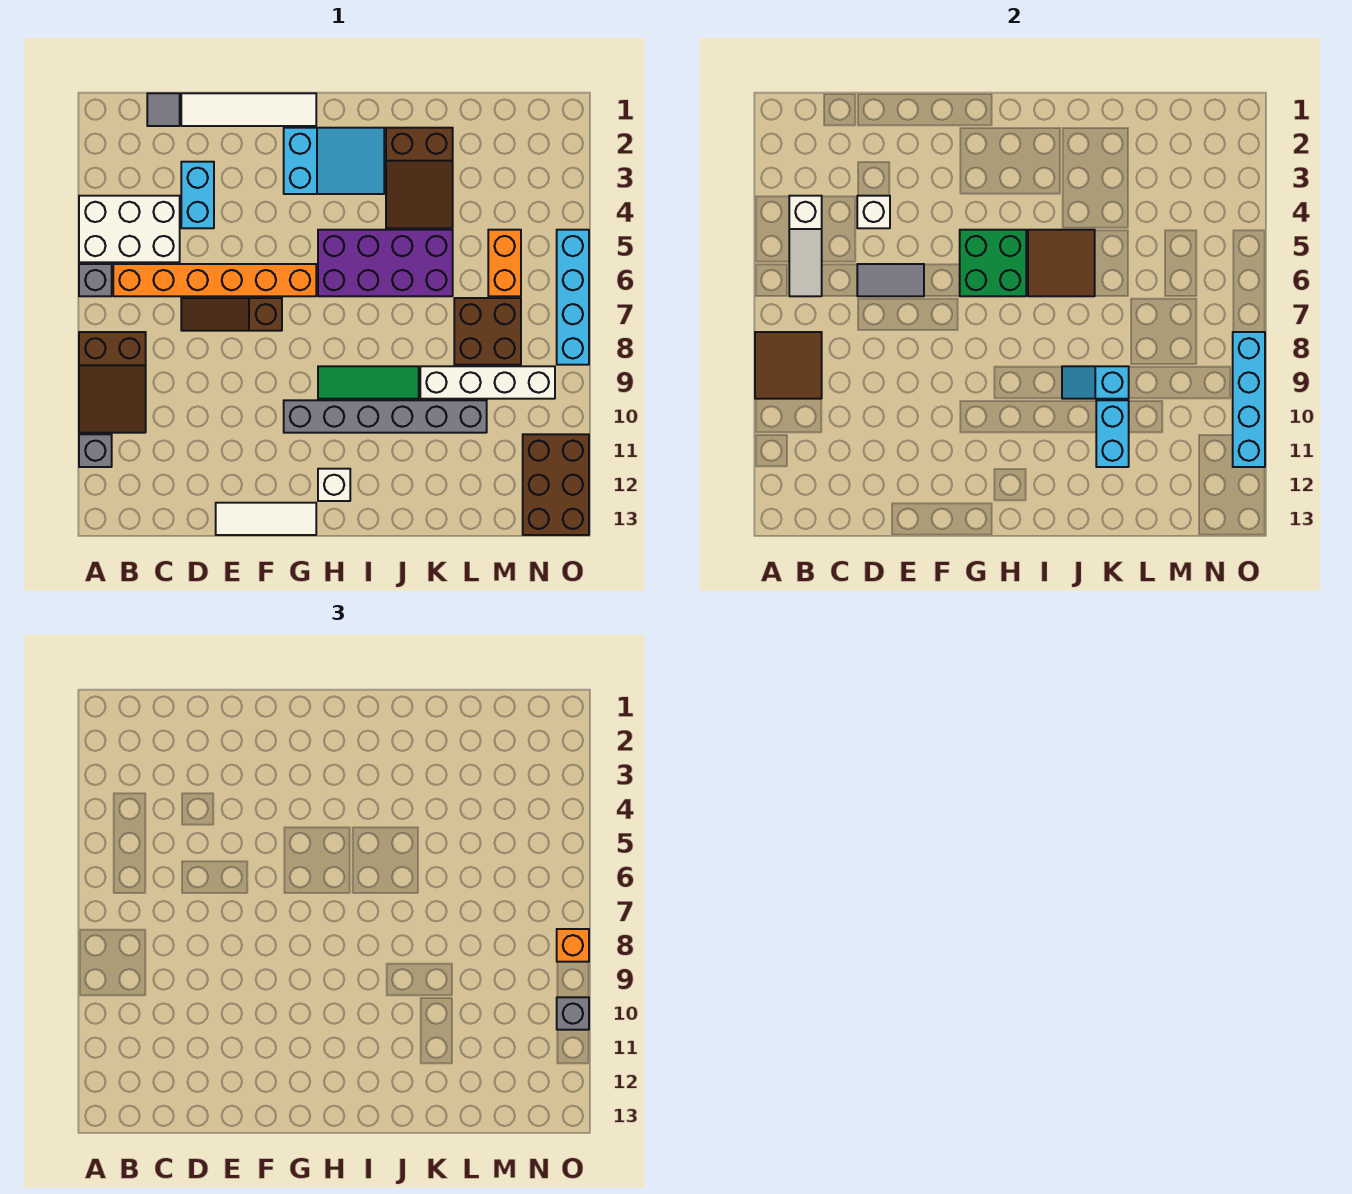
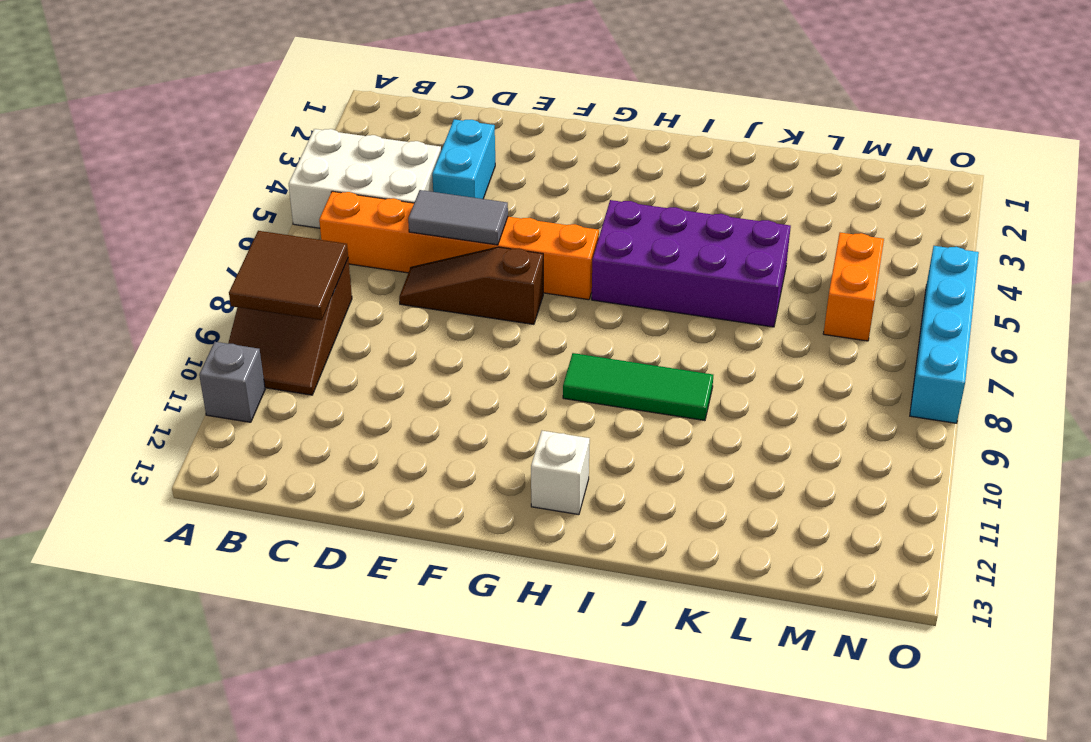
none -> grey 1x1 brick [79,264,112,296]
none -> grey 1x1 tile [147,93,180,126]
none -> white 1x4 tile [181,93,316,126]
none -> white 1x3 tile [216,503,316,535]

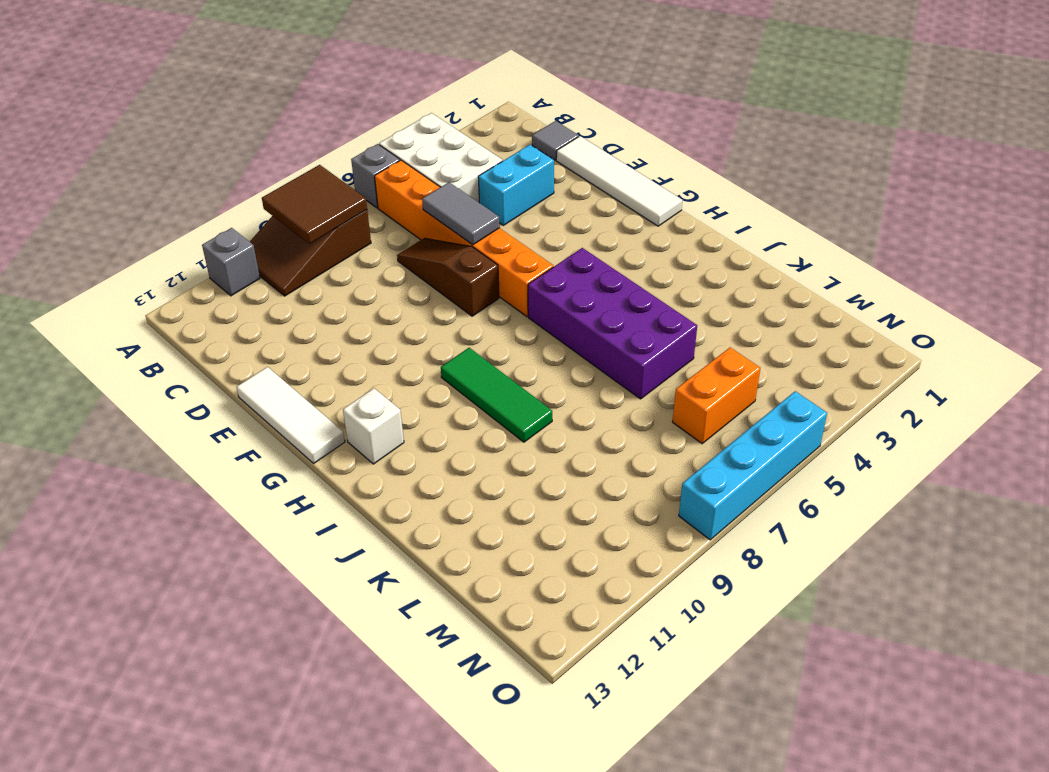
none -> cyan 2x3 slope [284,128,384,194]
none -> grey 1x6 brick [284,400,487,433]
none -> brown 2x3 slope [386,128,453,228]
none -> white 1x4 brick [420,366,555,399]

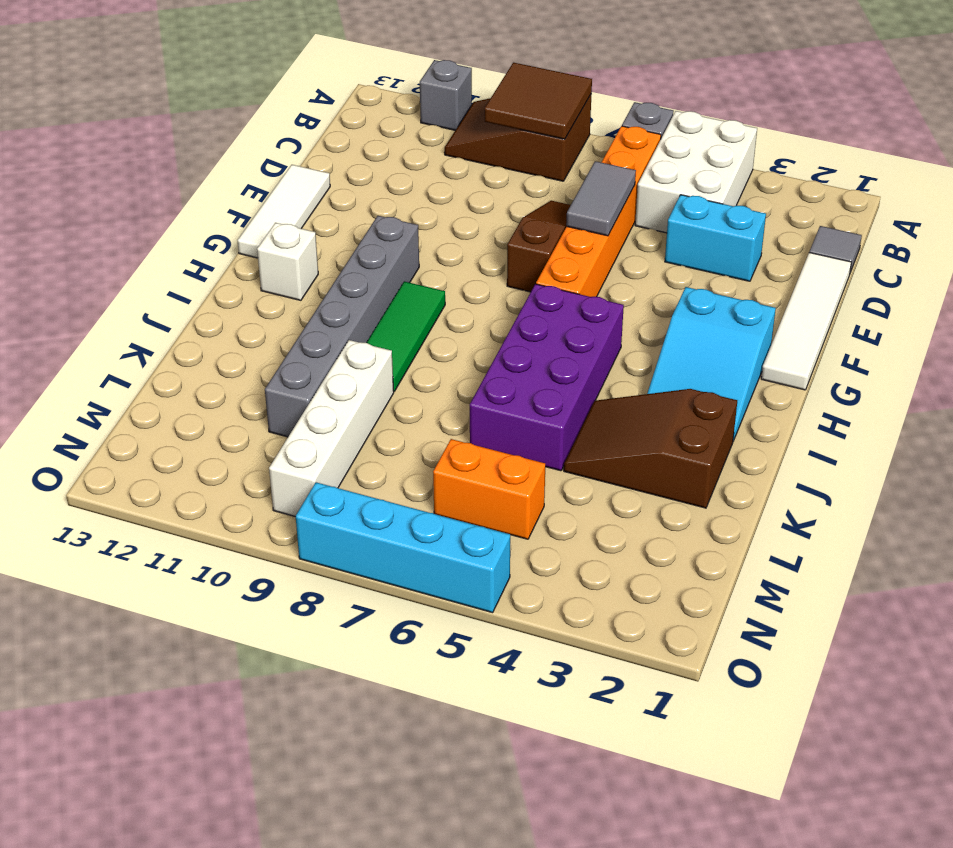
none -> brown 2x2 brick [454,298,521,365]
none -> brown 2x3 brick [523,434,589,535]
none -> white 1x3 slope [789,196,822,296]
none -> white 1x1 brick [857,196,890,228]

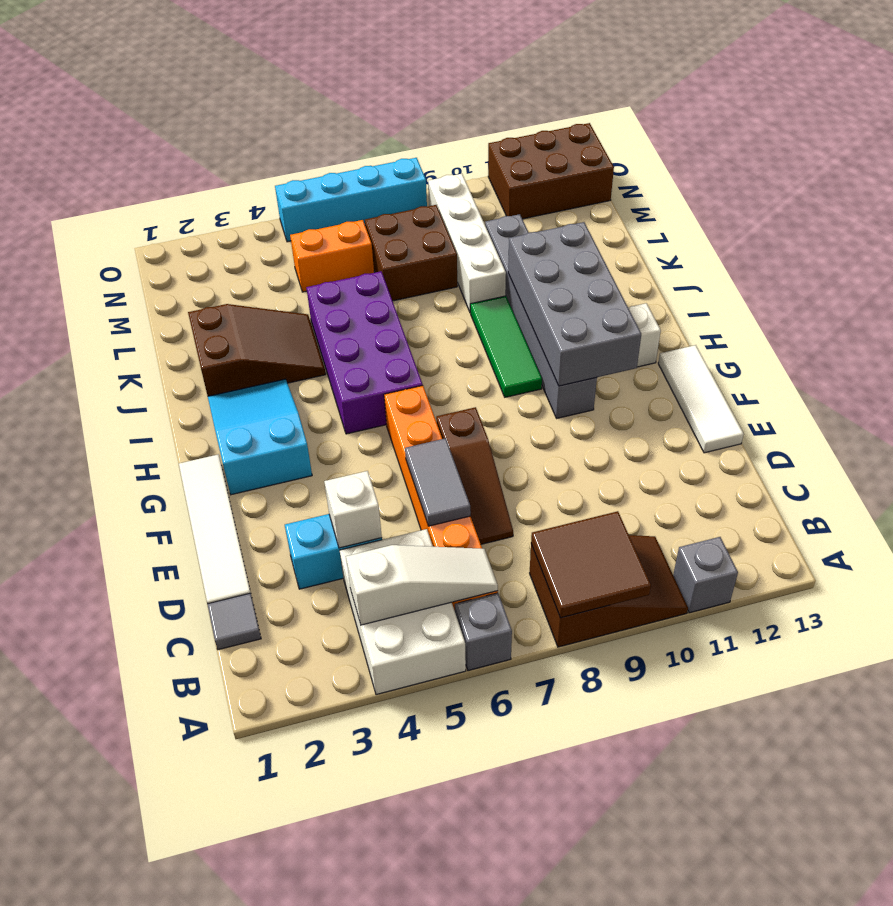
grey 2x4 brick [508,222,641,386] -> none
none -> green 2x2 brick [960,230,1026,296]
none -> brown 2x2 tile [1028,230,1095,296]
none -> cyan 1x2 slope [1062,366,1129,399]
none -> cyan 1x2 brick [1096,400,1129,467]

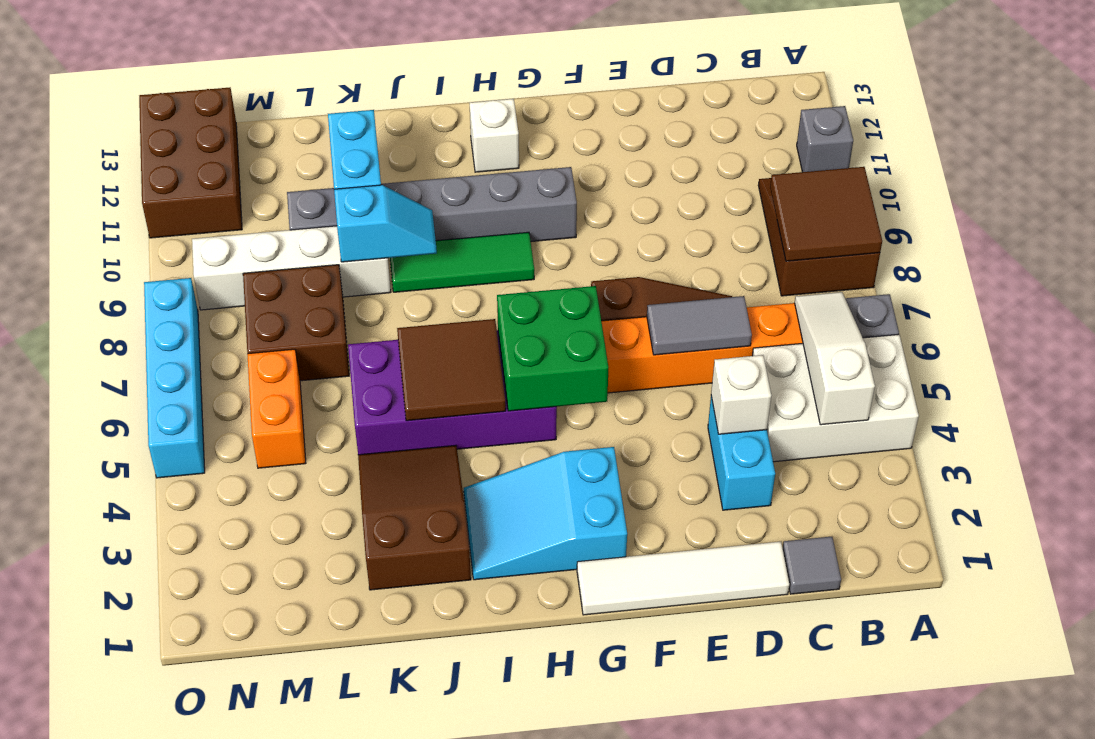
none -> white 1x3 tile [216,503,316,535]
none -> cyan 1x4 brick [1233,332,1265,467]
none -> orange 1x1 brick [557,929,589,962]
none -> grey 1x1 brick [557,997,589,1030]

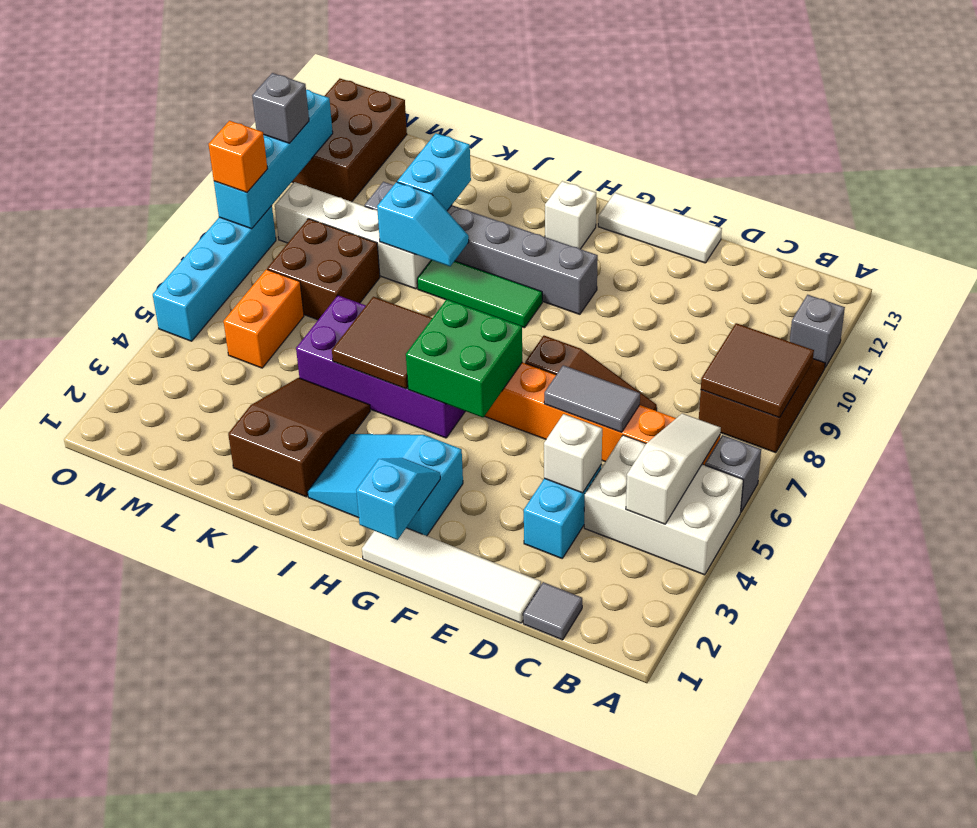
cyan 1x2 slope [356,458,440,540] -> none

